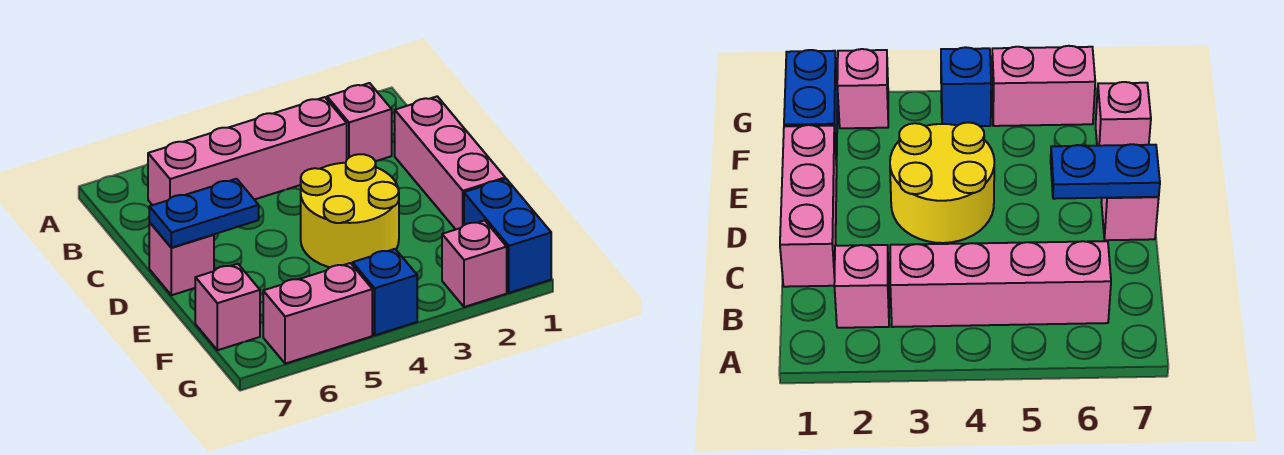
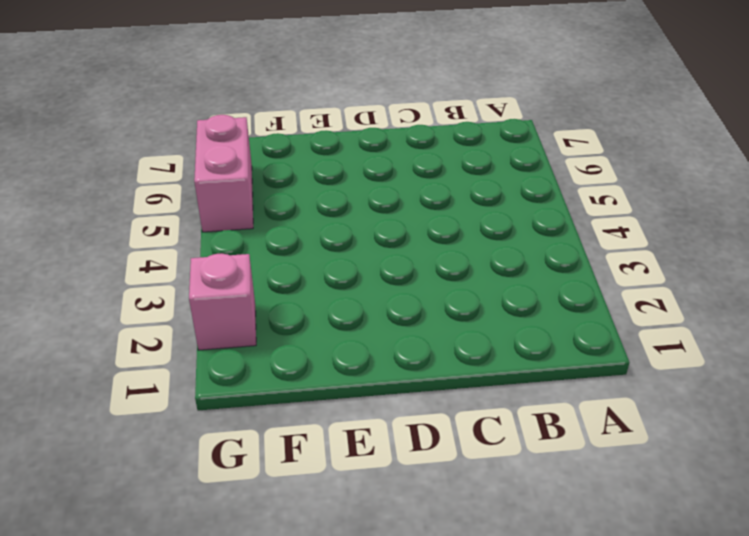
none -> pink 1x1 brick [327,83,392,161]
none -> pink 1x4 brick [148,97,347,205]

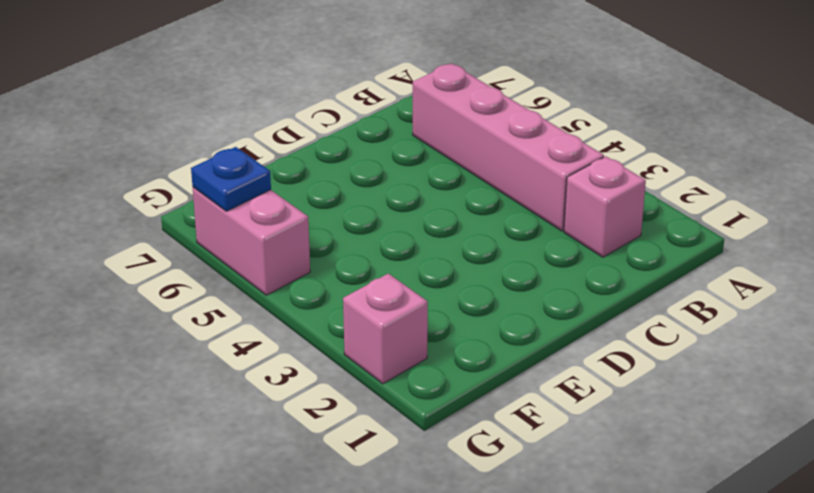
blue 1x1 plate [191,147,271,211] -> none
none -> pink 1x3 brick [395,96,505,229]
none -> yellow 2x2 round brick [301,154,399,267]

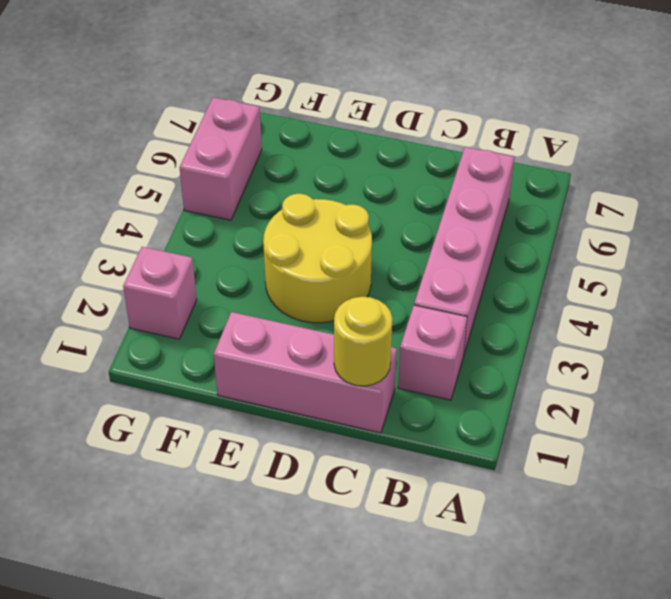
yellow 1x1 round brick [334,297,392,386] -> none
none -> pink 1x1 brick [149,222,214,295]
none -> blue 1x2 brick [464,179,551,293]

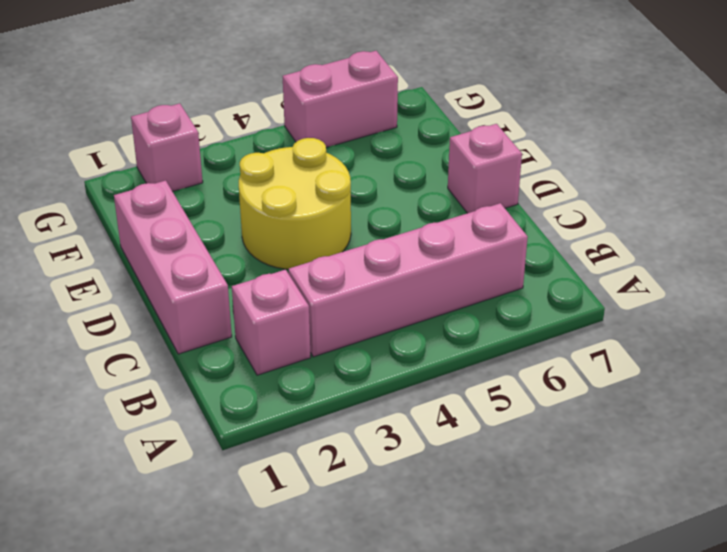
none -> blue 1x2 brick [464,179,551,293]
none -> pink 1x1 brick [195,264,260,350]

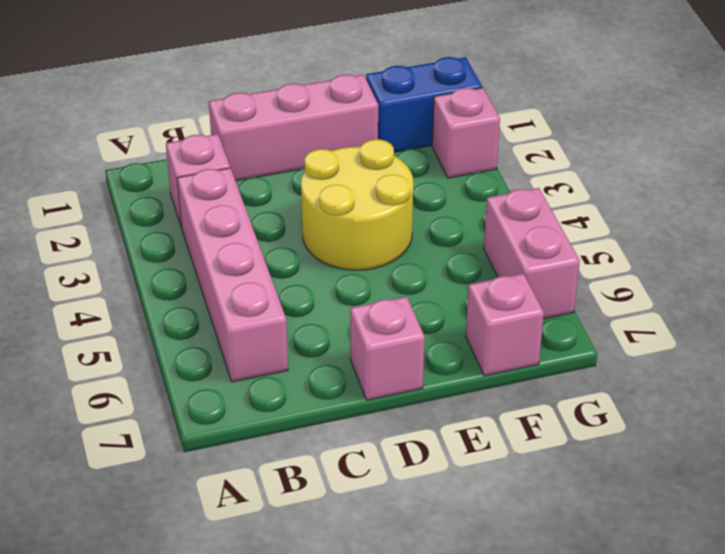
none -> blue 1x1 brick [353,249,417,335]
none -> blue 1x2 plate [149,179,259,248]

